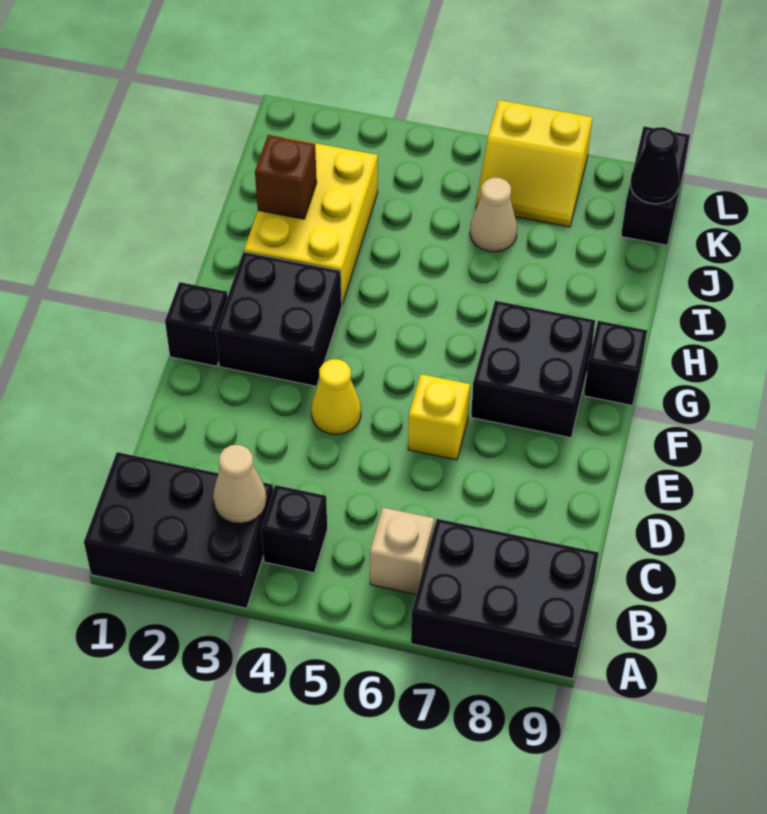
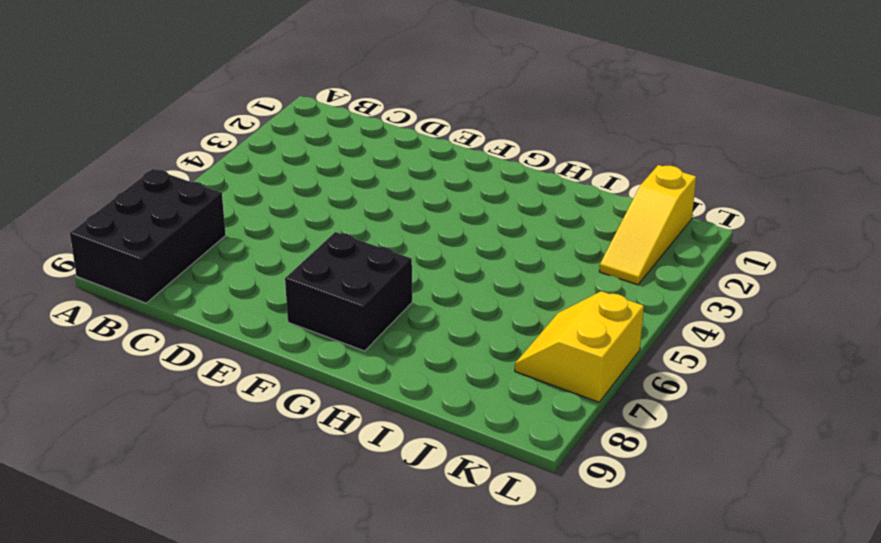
yellow 1x3 slope [599,165,696,285] -> none
none -> black 2x3 brick [84,452,273,608]
none -> black 1x1 brick [261,485,327,573]
none -> tan 1x1 brick [370,508,434,594]

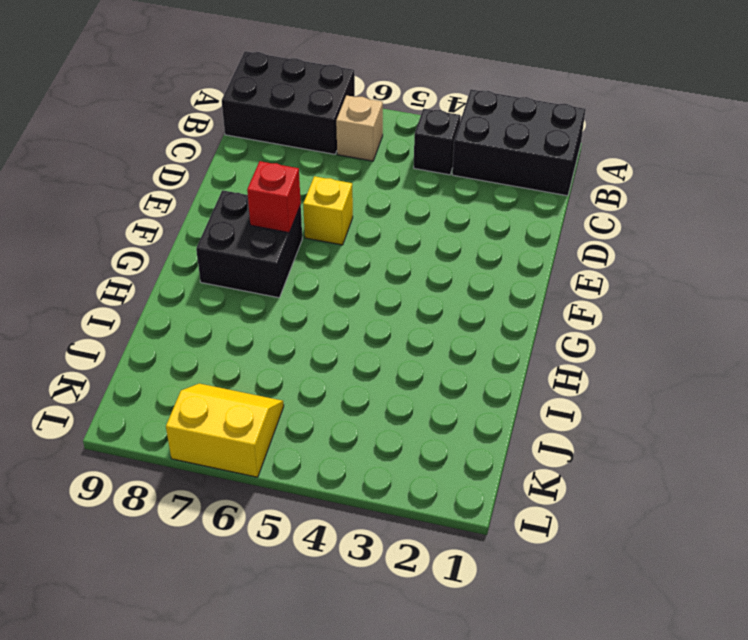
red 1x1 brick [247,161,301,232] -> none
none -> yellow 1x1 cone [311,359,361,435]
none -> black 1x1 brick [165,282,227,366]
none -> black 2x2 brick [216,252,342,386]

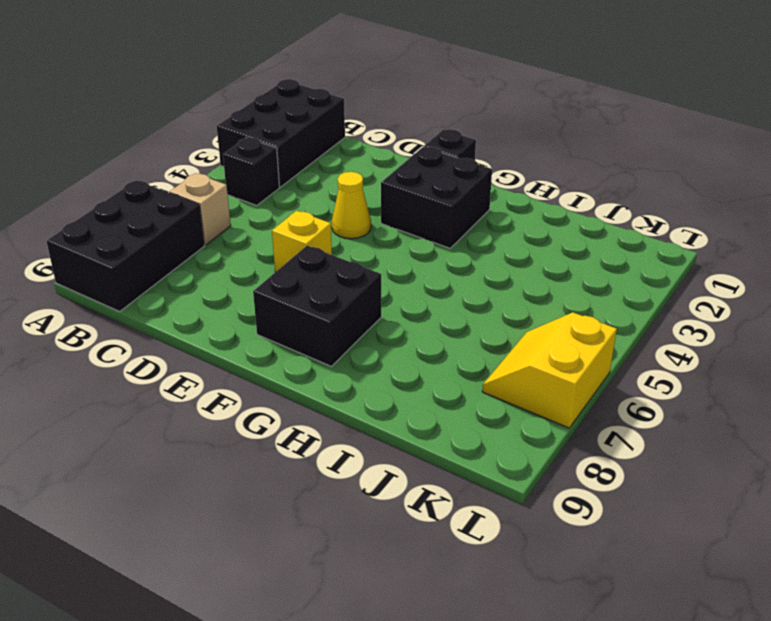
none -> black 1x1 brick [584,321,647,405]
none -> yellow 2x3 brick [244,137,378,304]
none -> tan 1x1 cone [470,178,517,252]

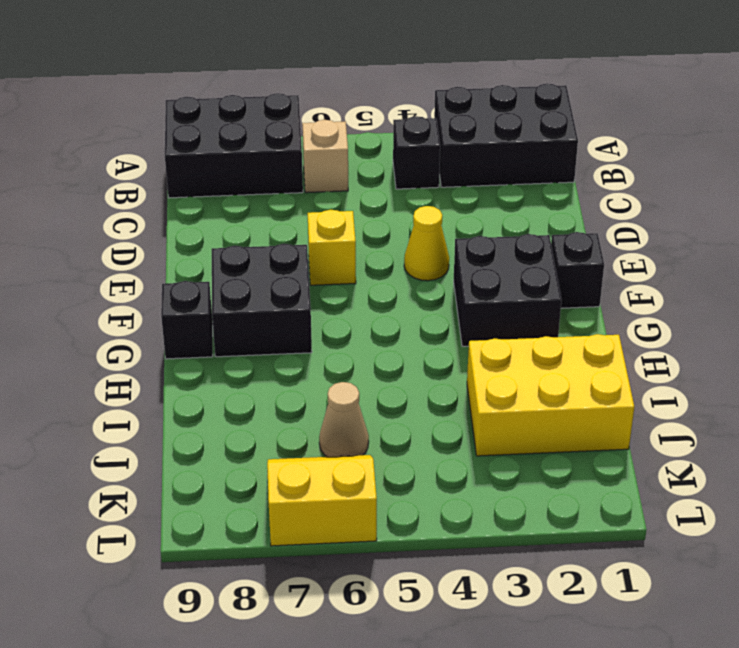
yellow 2x3 brick [467,334,634,456] -> yellow 2x3 brick turned to [244,137,378,304]
none -> black 1x2 brick [621,126,690,245]
none -> tan 1x1 cone [213,445,266,523]
none -> brown 1x1 brick [255,135,317,219]

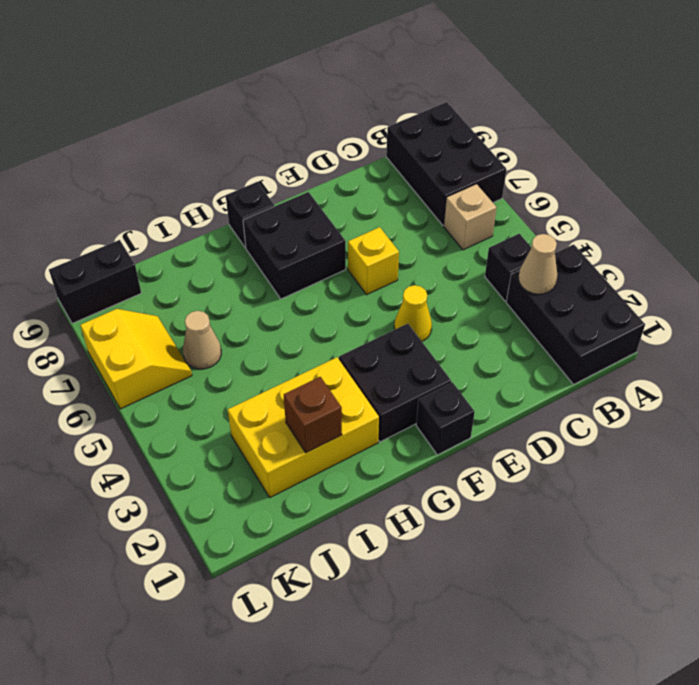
none -> black 1x1 cone [631,127,679,204]

